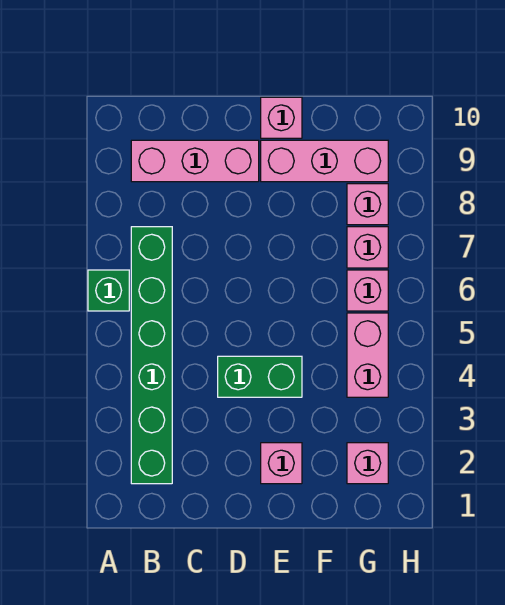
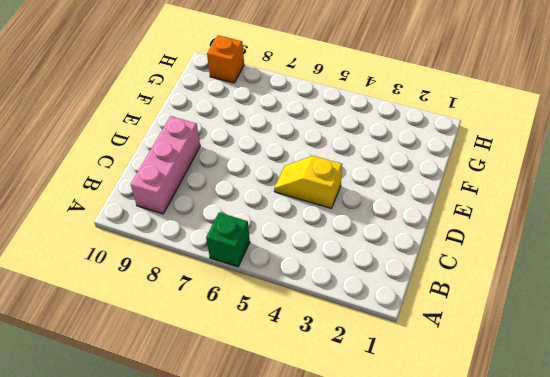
yellow 1x2 slope [274,156,342,208] -> green 1x2 brick [218,356,302,397]
orange 1x1 brick [207,35,244,83] -> none
none -> green 1x6 brick [131,227,172,484]
none -> pink 1x1 brick [261,443,302,484]
none -> pink 1x3 brick [261,140,388,182]

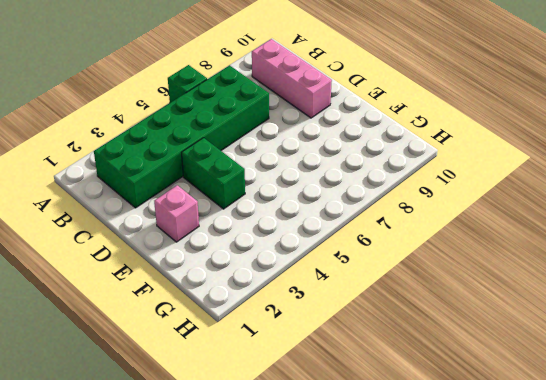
green 2x6 brick [94,65,269,208] -> green 1x6 brick [131,227,172,484]
none -> pink 1x3 brick [261,140,388,182]
none -> pink 1x1 brick [261,97,302,138]
none -> pink 1x1 brick [347,443,388,484]

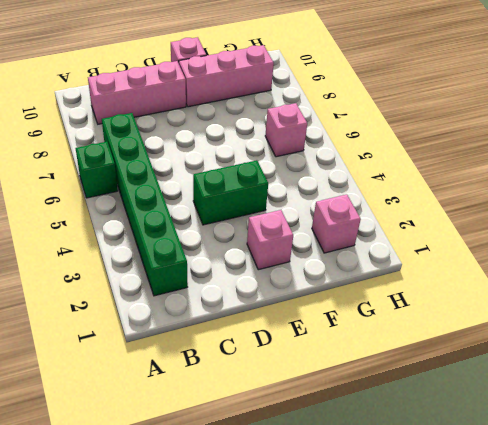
none -> pink 1x2 brick [347,313,388,397]
none -> pink 1x1 brick [347,227,388,268]
none -> pink 1x1 brick [347,184,388,225]

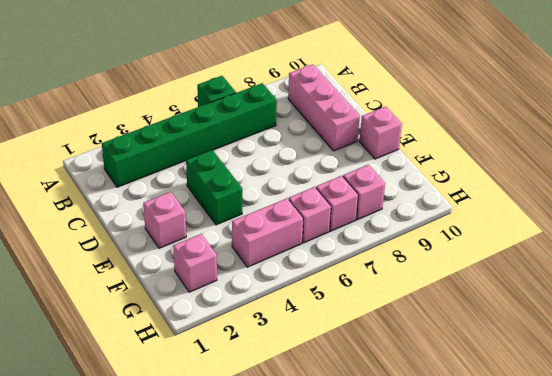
none -> pink 1x3 brick [261,140,388,182]

